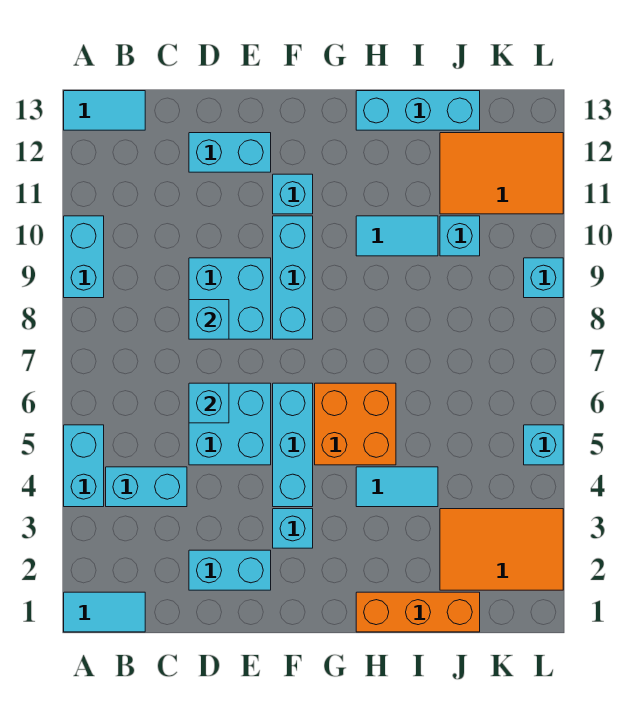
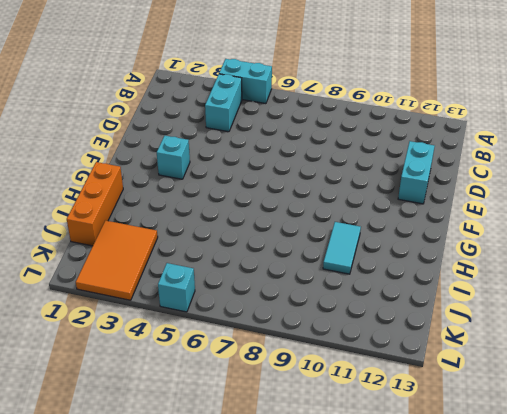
none -> cyan 1x2 tile [64,592,145,632]
none -> cyan 1x2 brick [64,216,104,298]
none -> cyan 1x2 tile [64,91,145,130]

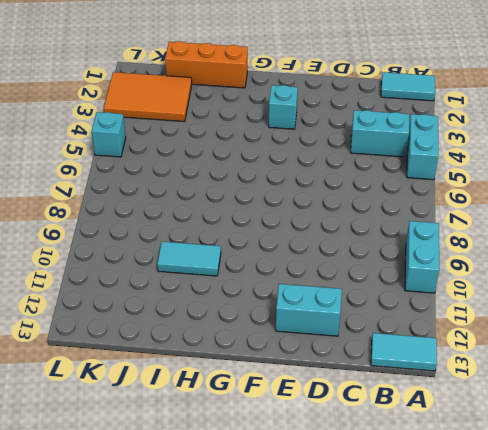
none -> cyan 1x2 brick [189,550,271,590]
none -> cyan 2x2 brick [189,383,271,465]
none -> cyan 2x2 brick [189,258,271,339]

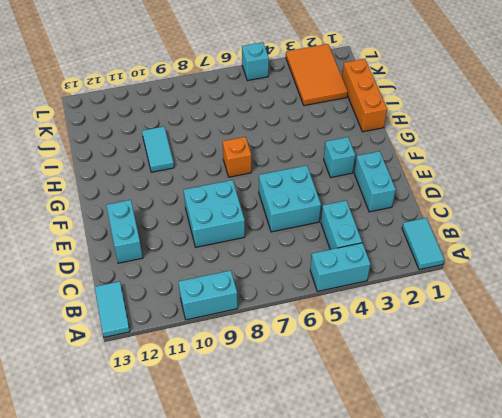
orange 1x1 brick [223,137,251,177] -> none
none -> cyan 1x3 brick [273,383,313,507]
none -> cyan 1x3 brick [273,216,313,339]
none -> cyan 1x1 brick [273,174,313,214]

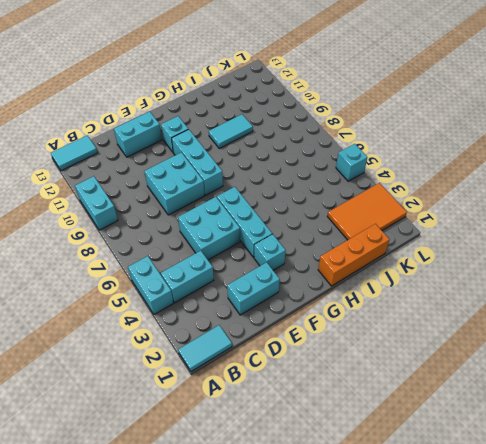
none -> orange 2x2 brick [315,383,396,465]
none -> cyan 1x2 tile [356,467,438,507]
none -> cyan 1x3 brick [356,91,480,130]

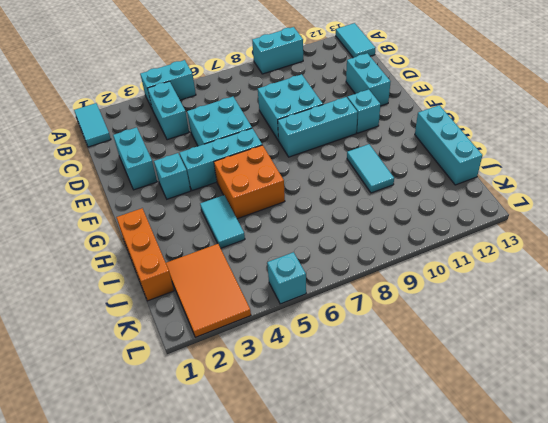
none -> cyan 1x1 brick [440,216,480,256]
none -> orange 2x3 tile [440,133,563,214]
none -> cyan 1x1 brick [524,258,563,298]

